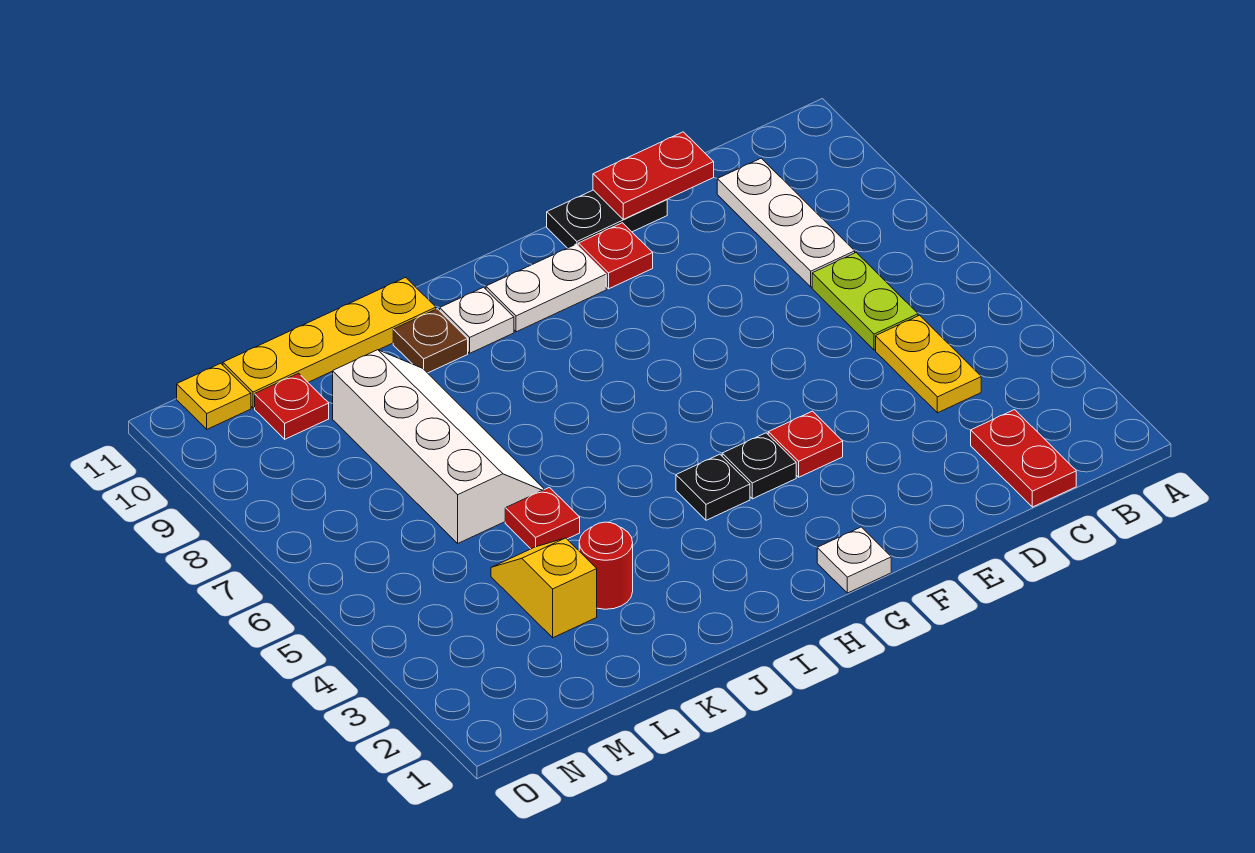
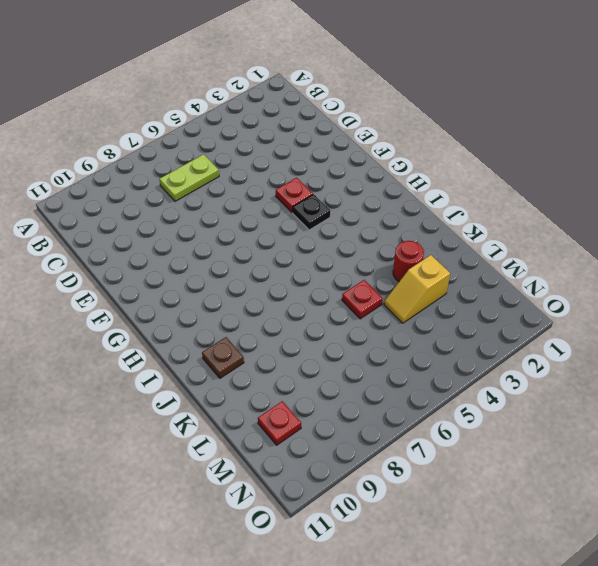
none -> red 1x2 plate [971,410,1076,507]
none -> yellow 1x2 plate [876,315,981,413]
none -> white 1x3 plate [717,158,855,287]

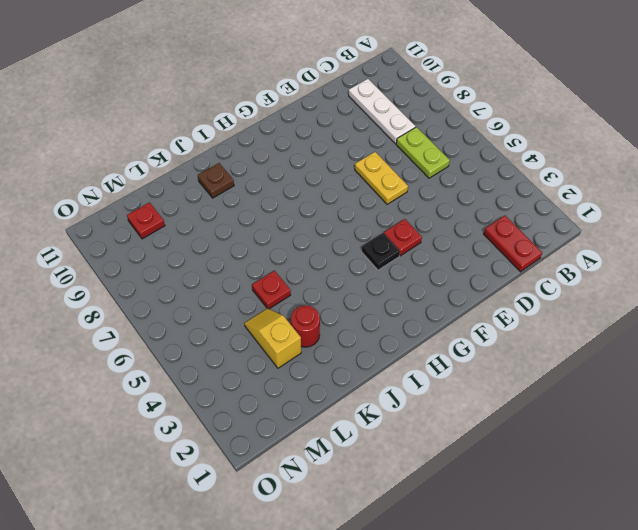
yellow 1x2 plate [355,152,408,204] -> yellow 1x2 plate moved to [876,315,981,413]
none -> black 1x2 plate [547,190,667,248]
none -> red 1x1 plate [578,223,653,289]
none -> white 1x1 plate [817,527,891,593]

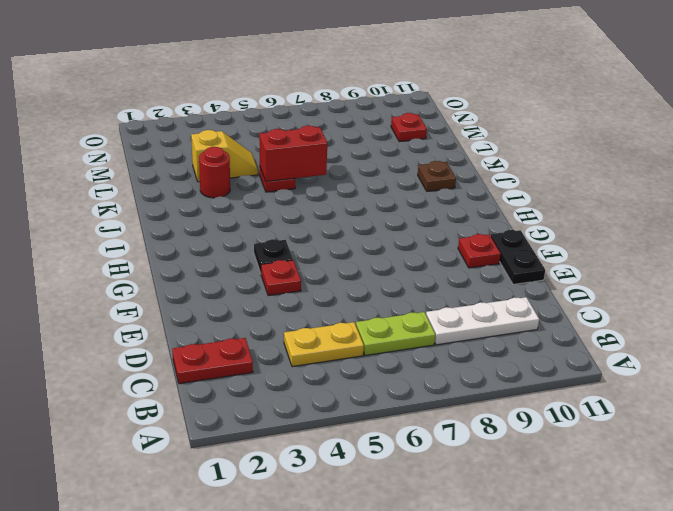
red 1x2 brick [259,126,327,182] -> none
none -> white 1x1 plate [817,527,891,593]
none -> white 1x2 plate [486,244,606,332]
none -> black 1x1 plate [676,454,750,520]

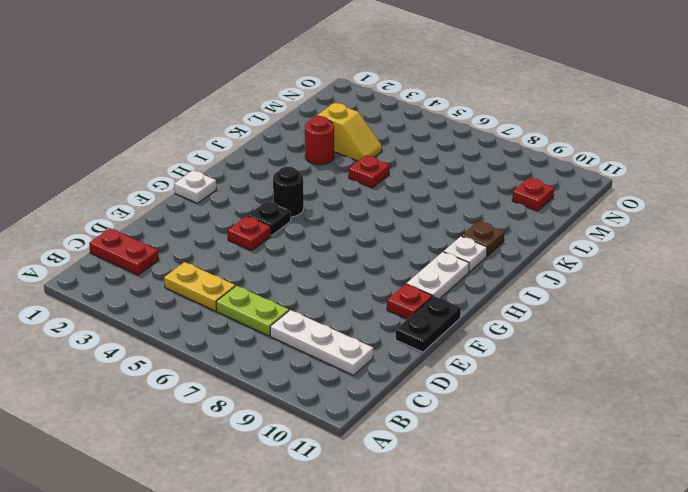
black 1x1 round brick [273,167,304,217] -> black 1x1 plate [676,454,750,520]
none -> yellow 1x4 plate [223,277,436,408]
none -> white 2x4 slope [333,350,544,543]
none -> yellow 1x1 plate [177,363,251,429]

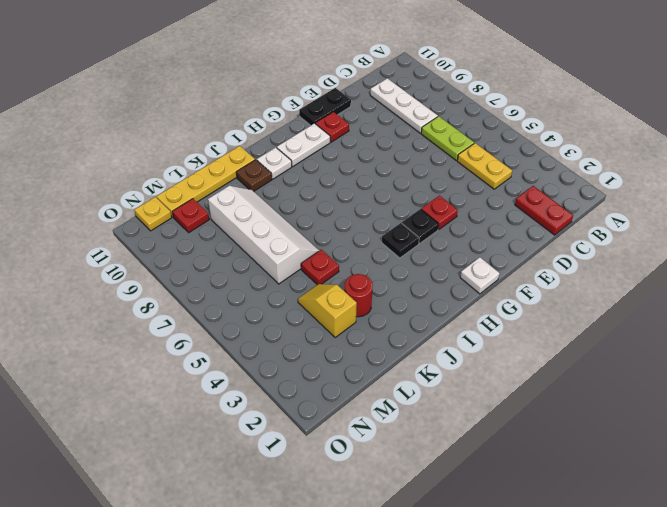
none -> red 1x2 plate [593,132,714,219]

